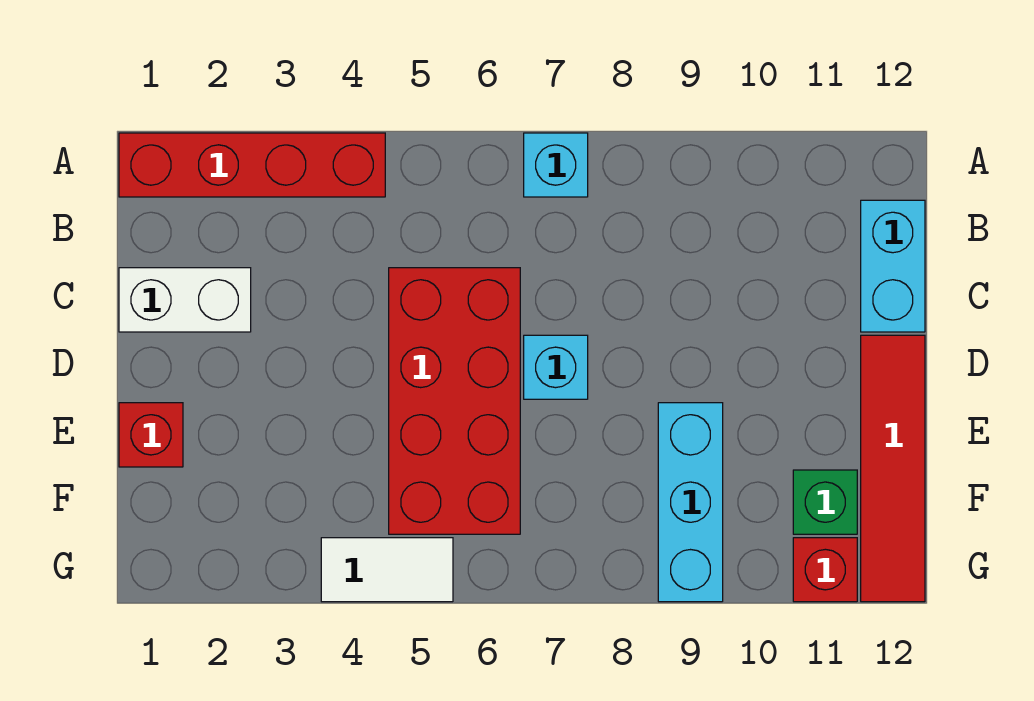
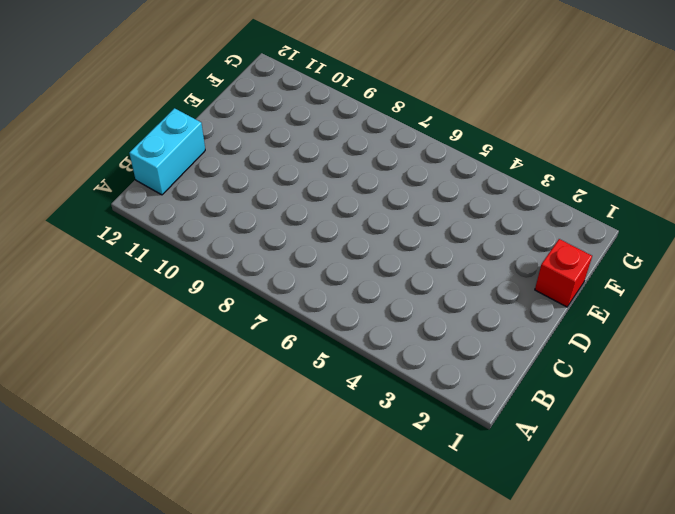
none -> red 1x4 brick [119,133,385,197]
none -> cyan 1x1 brick [524,133,588,197]
none -> white 1x2 brick [119,268,251,332]

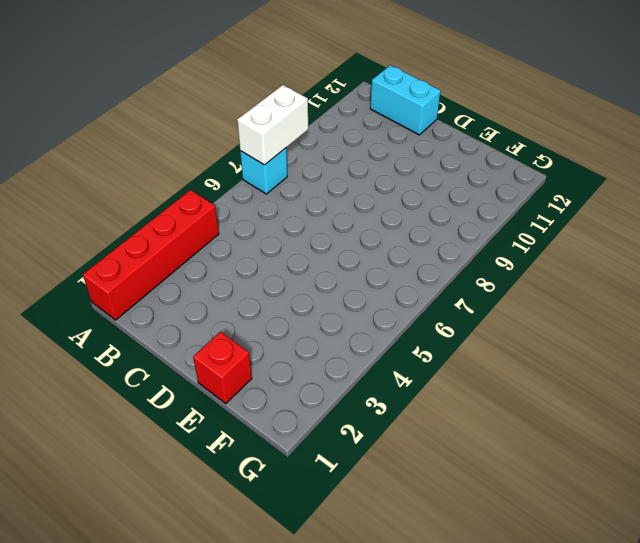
white 1x2 brick [237,85,308,165] -> white 1x2 brick moved to [119,268,251,332]
none -> red 2x4 brick [389,268,520,534]
none -> cyan 1x1 brick [524,335,588,399]
none -> red 1x4 tile [861,335,925,602]

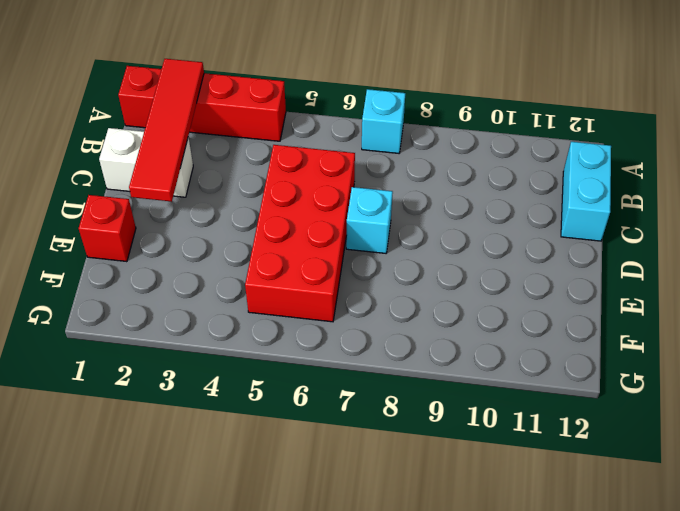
red 1x4 tile [129,59,204,202] -> red 1x4 tile moved to [861,335,925,602]
none -> cyan 1x3 brick [658,403,723,602]
none -> green 1x1 brick [793,470,857,534]
none -> white 1x2 tile [321,538,453,602]

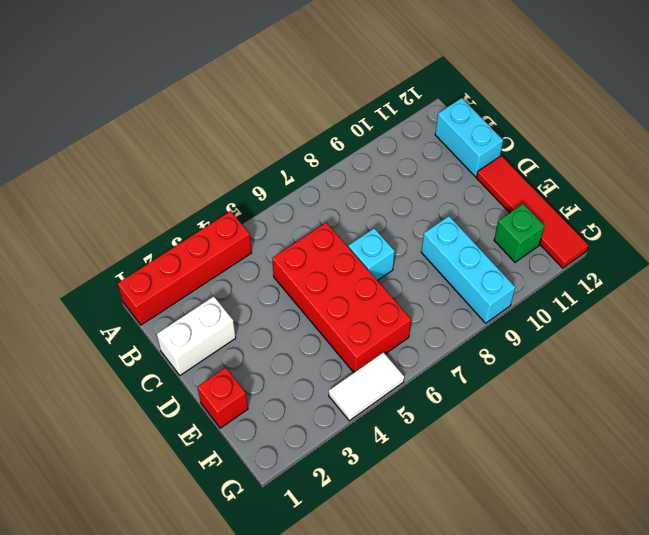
none -> cyan 1x1 brick [524,133,588,197]
none -> red 1x1 brick [793,538,857,602]

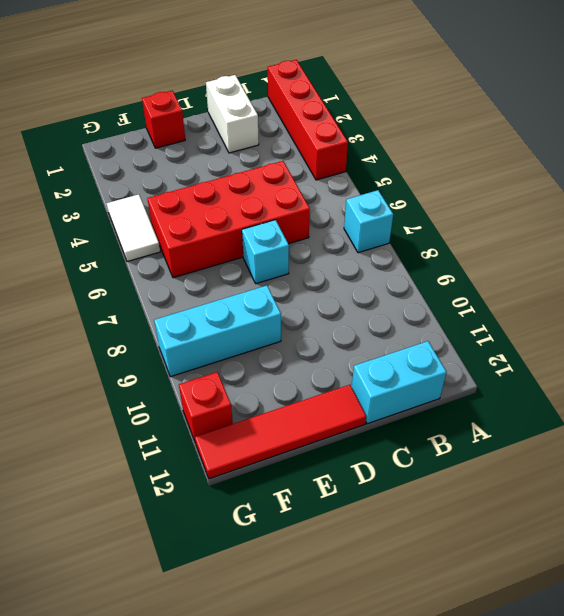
none -> green 1x1 brick [793,470,857,534]

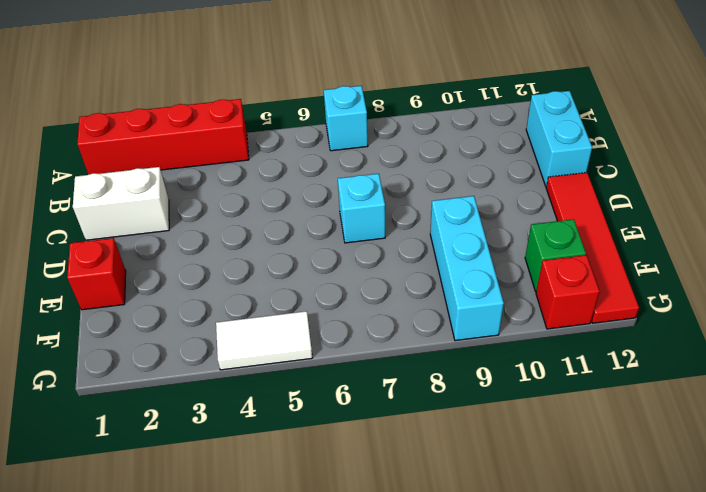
none -> red 2x4 brick [389,268,520,534]

